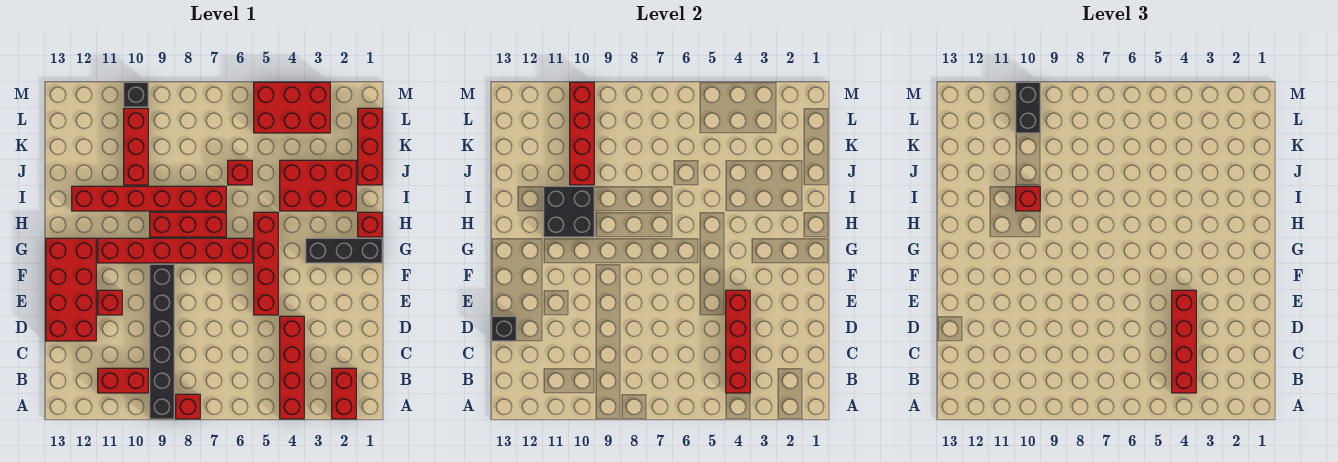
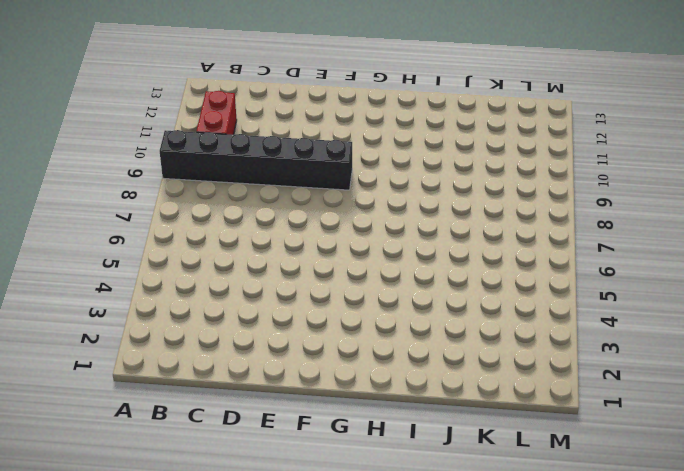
none -> red 1x2 brick [332,368,356,419]
none -> red 1x4 brick [280,316,304,419]
none -> red 1x1 brick [176,394,200,419]

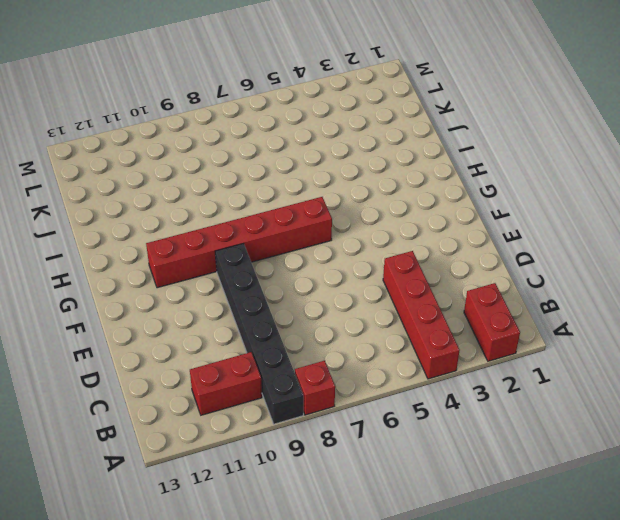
none -> red 2x4 brick [46,238,96,341]
none -> red 1x4 brick [254,212,278,315]
none -> red 1x1 brick [98,290,122,315]

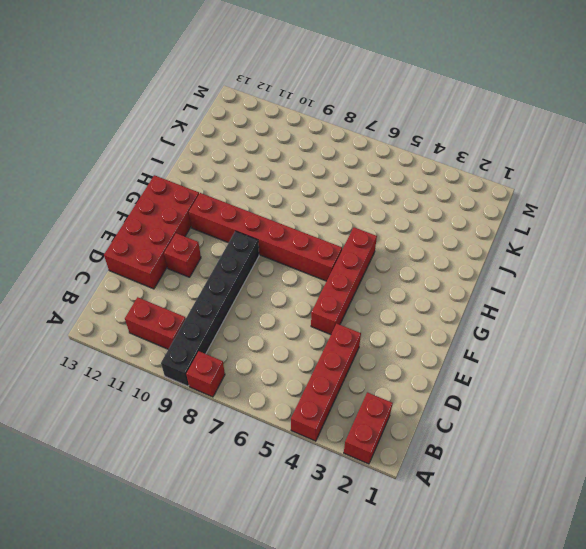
none -> black 1x3 brick [306,238,382,263]
none -> red 1x1 brick [358,212,382,237]
none -> red 1x3 brick [150,212,226,237]

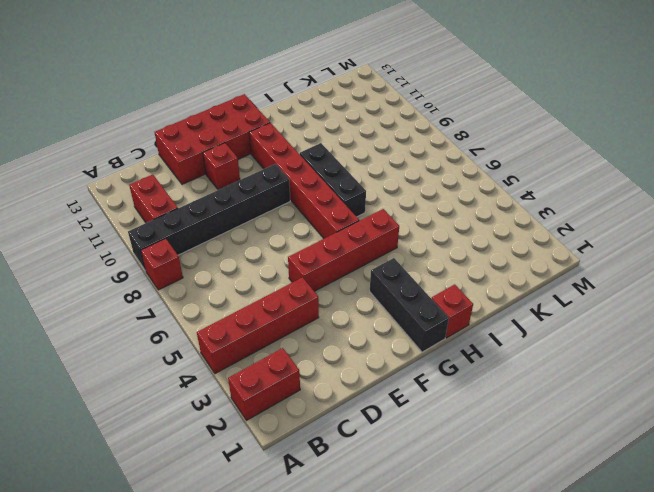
black 1x3 brick [300,143,366,217] -> red 1x3 brick [150,212,226,237]
none -> red 2x3 brick [280,160,356,211]
none -> red 1x6 brick [72,186,226,211]
none -> red 1x3 brick [358,108,382,185]

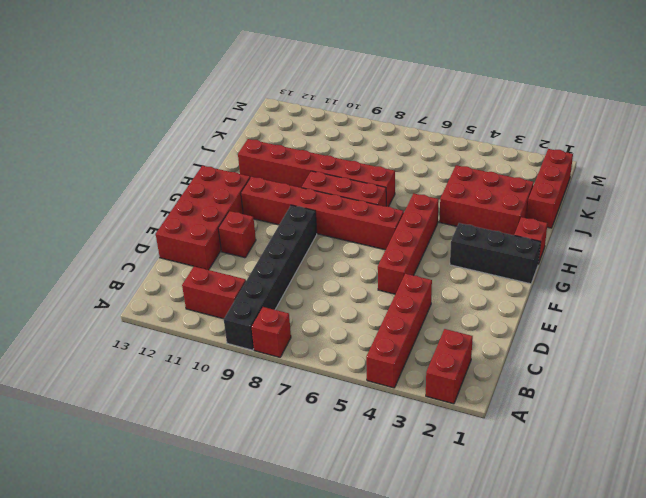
none -> red 1x1 brick [228,160,252,185]
none -> red 1x3 brick [124,108,148,185]
none -> red 2x3 brick [254,82,330,133]

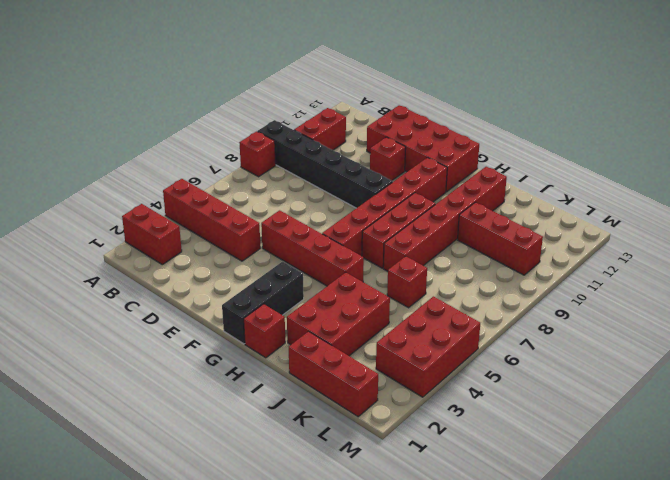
none -> black 1x1 brick [124,82,148,107]
none -> red 1x4 brick [726,290,750,393]
none -> black 1x1 brick [492,316,516,341]

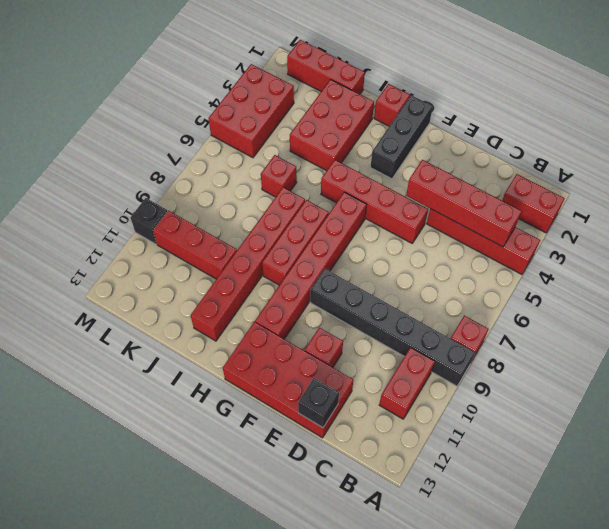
none -> black 2x2 brick [544,186,594,237]
none -> red 1x4 brick [570,82,594,185]
none -> red 1x4 brick [1172,290,1196,393]

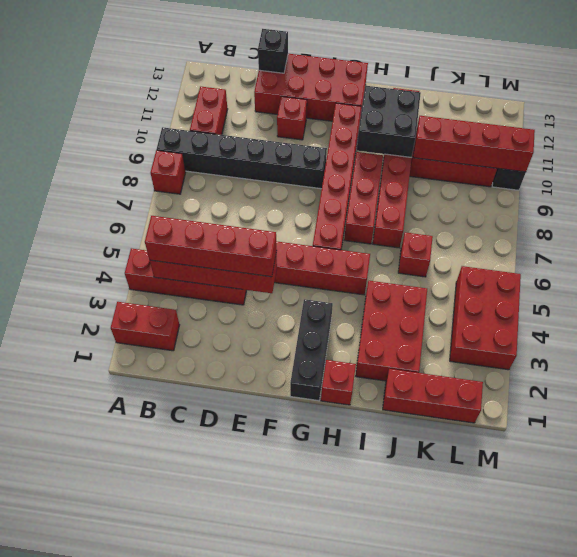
none -> red 1x1 brick [1016,186,1040,211]
none -> black 1x2 brick [1016,82,1040,133]

